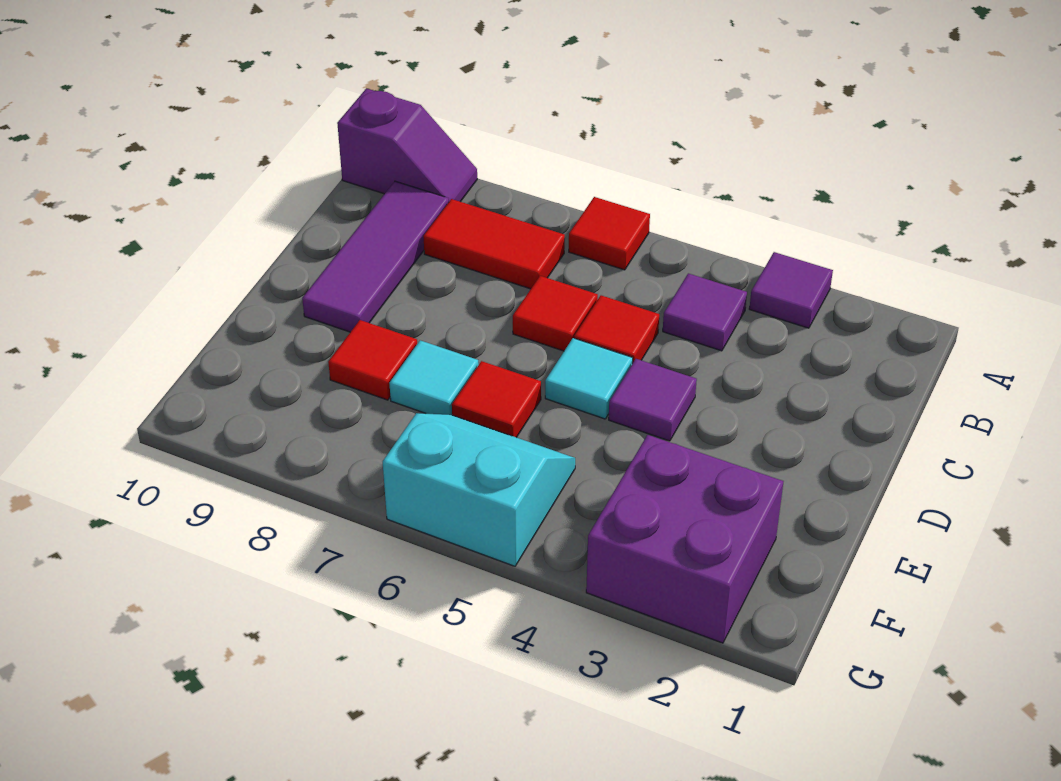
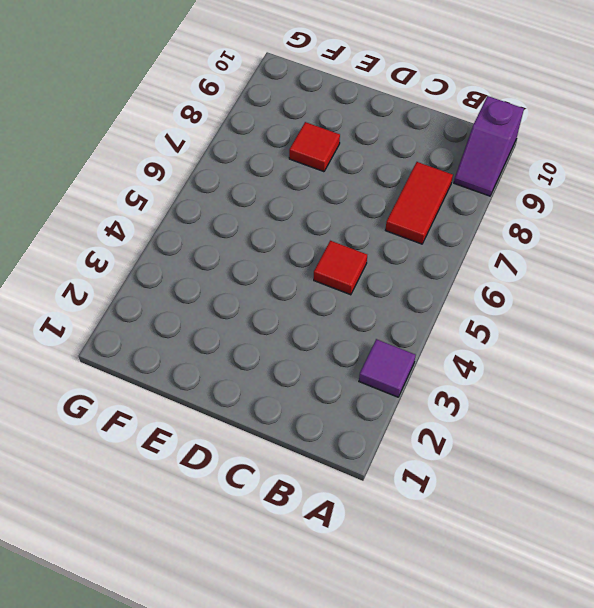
none -> red 1x1 tile [569,197,650,270]
none -> purple 1x1 tile [663,273,747,351]
none -> purple 1x3 tile [302,181,449,332]

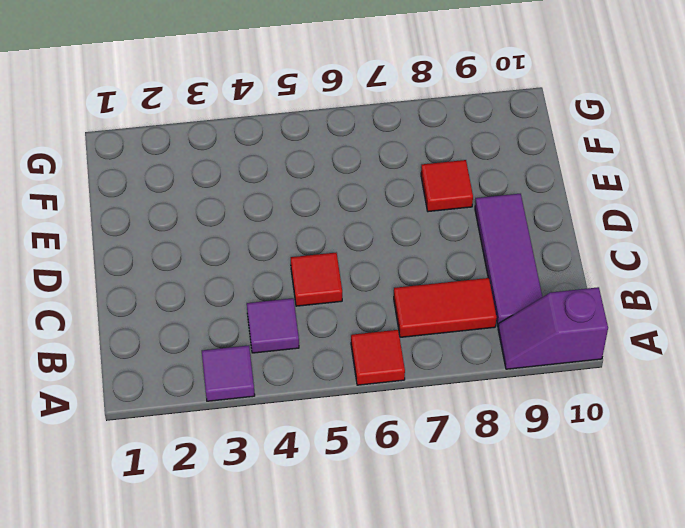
none -> red 1x1 tile [513,276,598,351]
none -> purple 1x1 tile [609,359,697,441]
none -> cyan 1x1 tile [545,338,633,419]

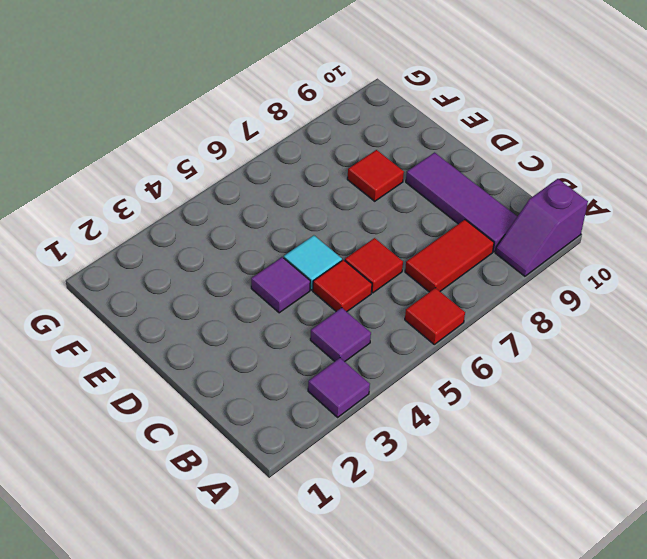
none -> red 1x1 tile [452,361,541,437]
none -> cyan 1x1 tile [389,340,479,415]
none -> purple 2x2 brick [586,435,784,643]

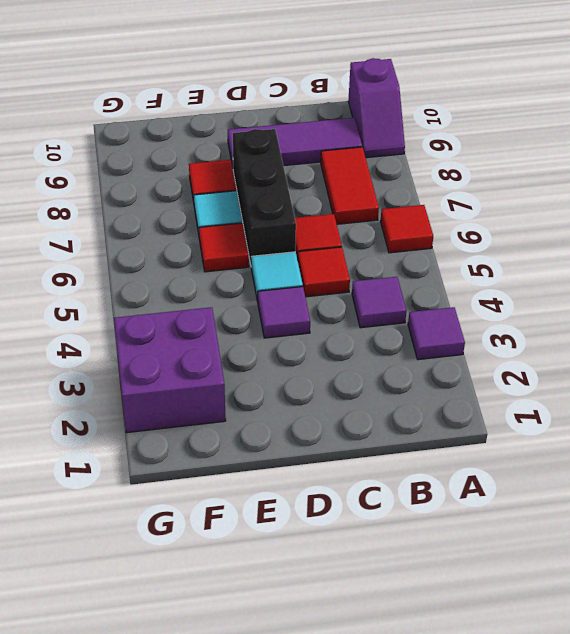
black 1x3 brick [233,129,296,264] -> none
none -> cyan 2x2 slope [383,413,575,566]

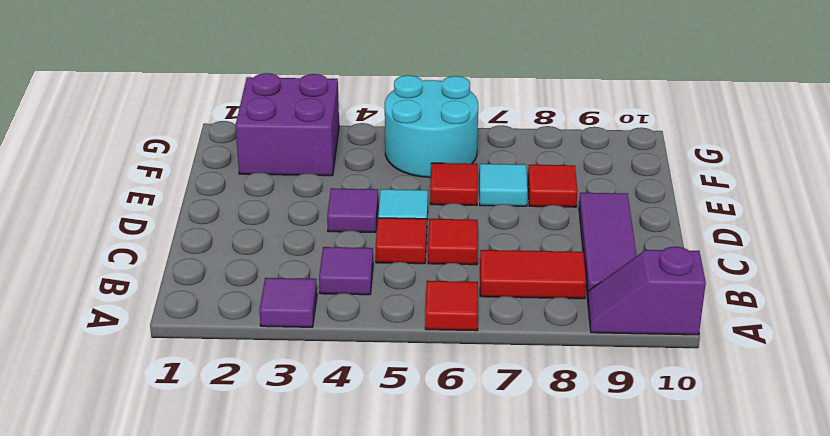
cyan 2x2 round brick [385,75,478,177] -> cyan 2x2 slope [383,413,575,566]

